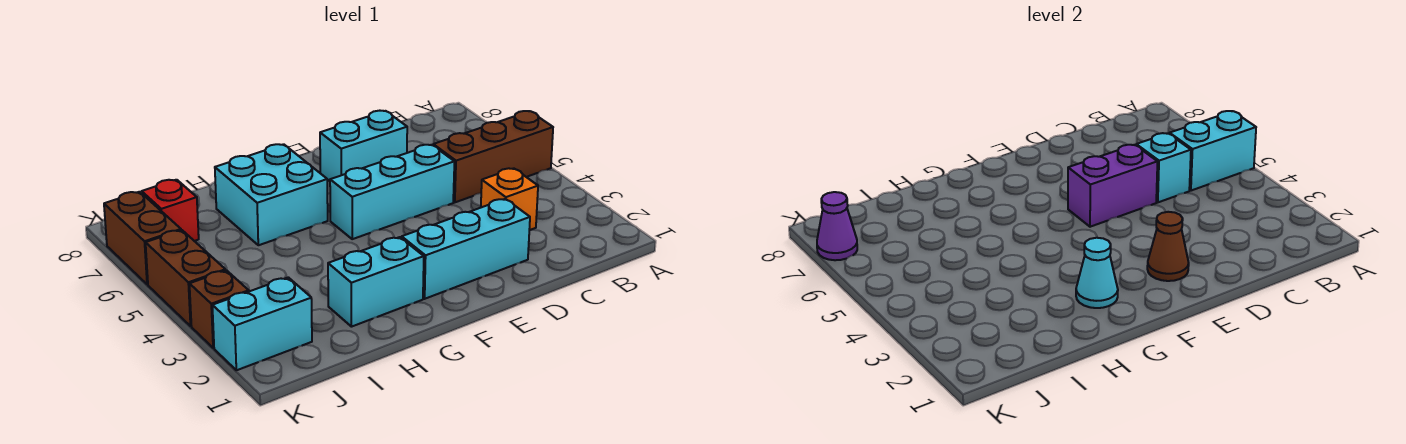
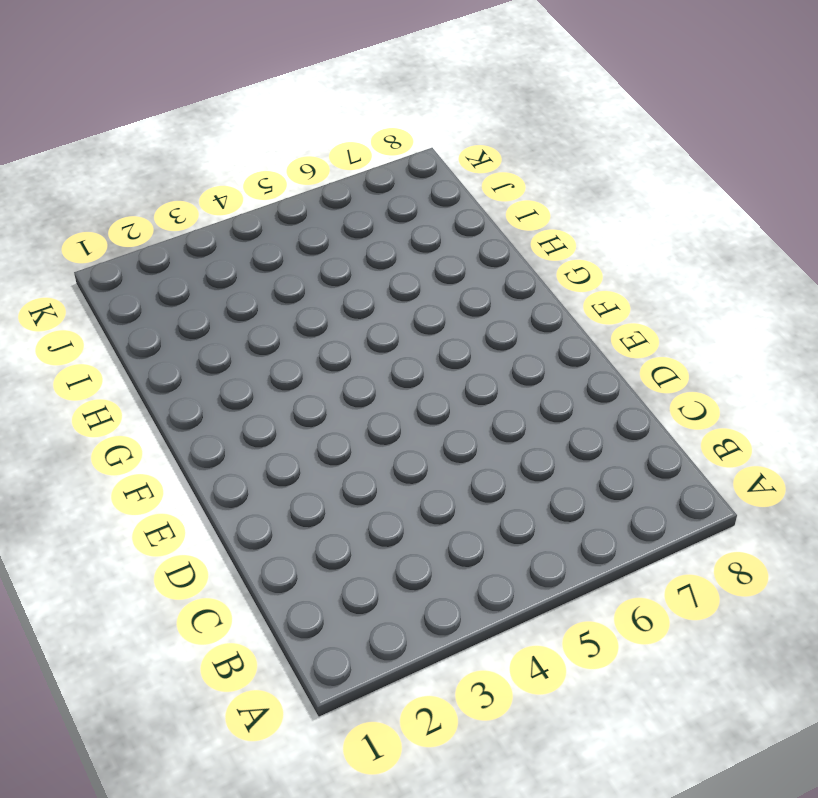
none -> brown 1x3 brick [433,111,553,202]
none -> orange 1x1 brick [481,168,538,230]
none -> cyan 1x3 brick [402,199,530,299]

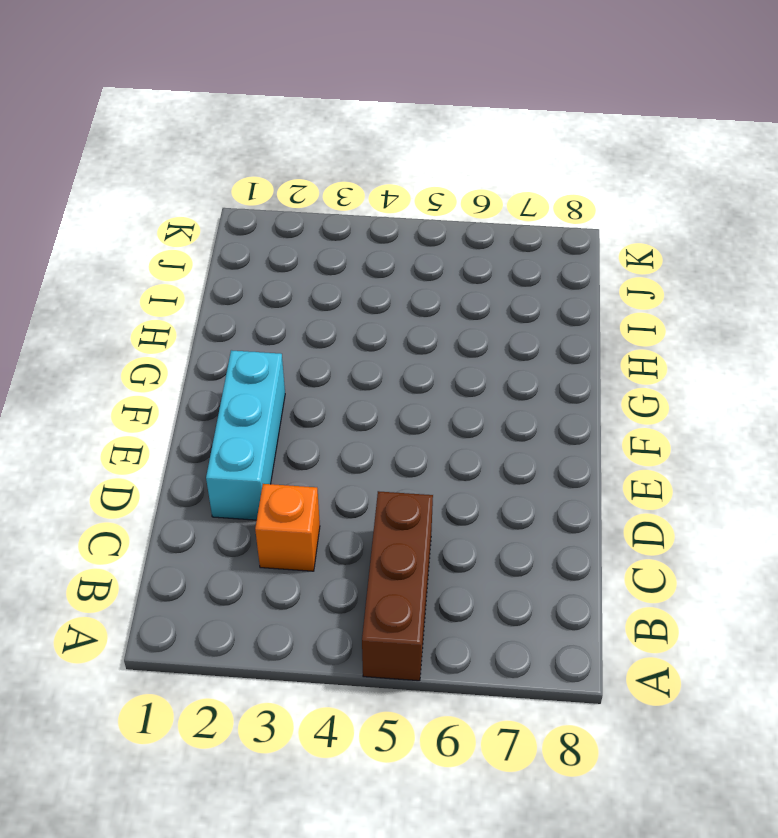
none -> cyan 1x3 brick [330,145,454,239]
none -> cyan 1x2 brick [320,111,407,181]
none -> cyan 1x2 brick [328,237,424,327]

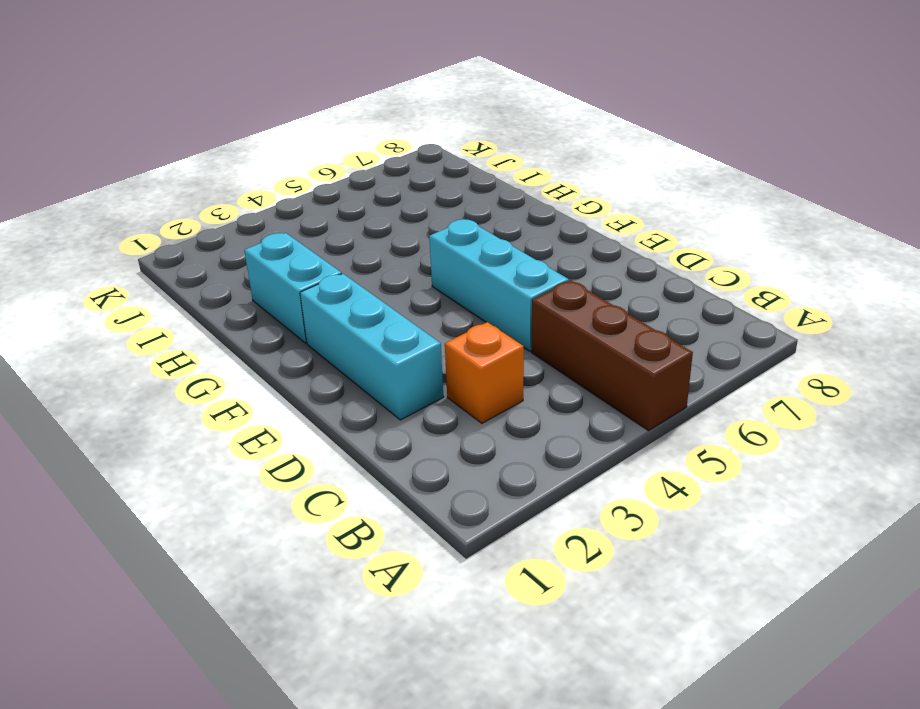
none -> cyan 1x2 brick [320,111,407,181]
none -> cyan 2x2 brick [215,144,328,245]
none -> cyan 1x2 brick [212,277,312,370]

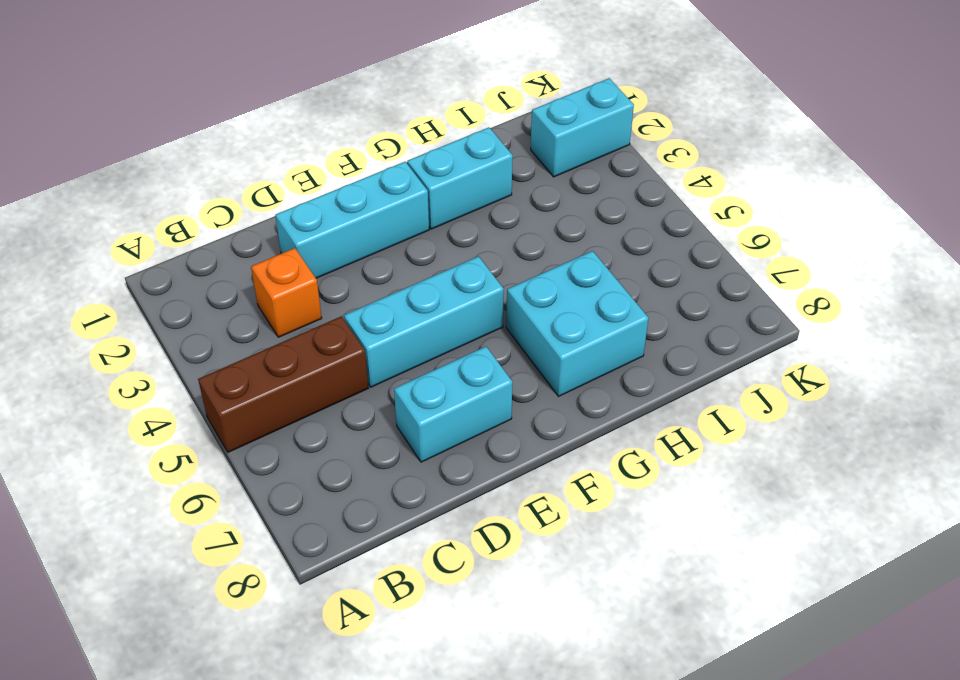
none -> red 1x1 brick [142,180,199,241]
none -> brown 1x1 brick [190,270,249,348]
none -> brown 1x2 brick [146,230,225,326]

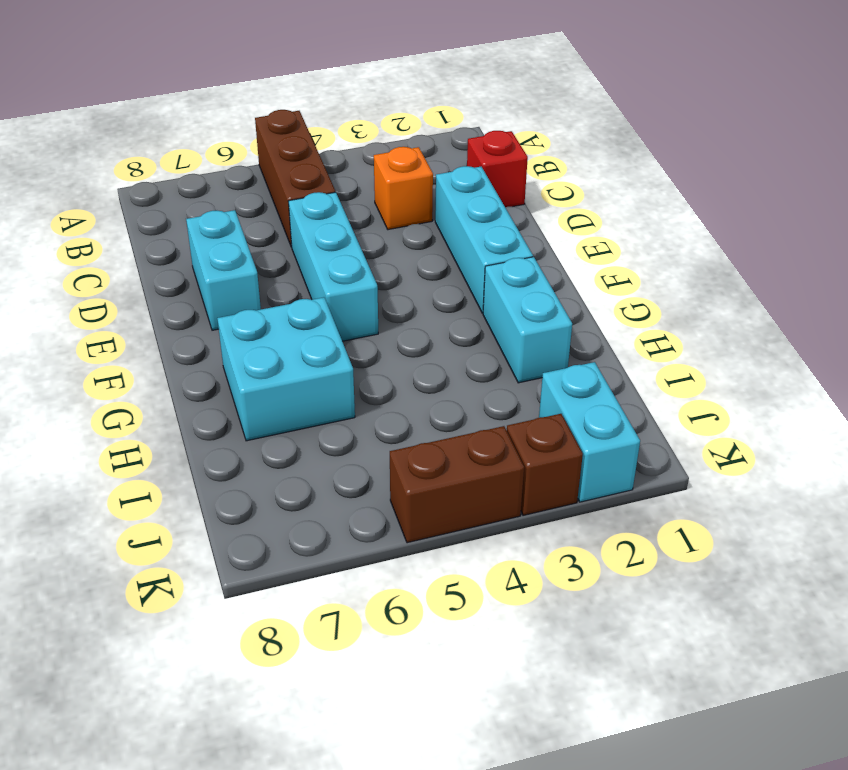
red 1x1 brick [467,131,528,207] -> red 1x1 brick moved to [142,180,199,241]
none -> brown 1x2 brick [104,192,181,284]
none -> cyan 1x2 brick [1170,111,1256,191]
none -> cyan 1x1 brick [1136,133,1191,202]

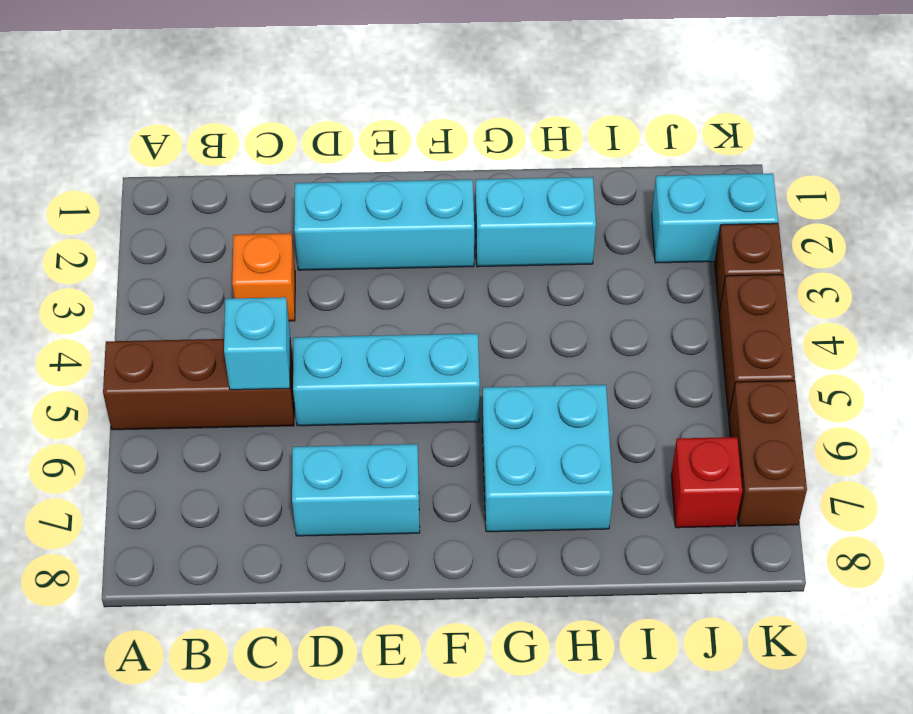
none -> cyan 1x2 brick [1170,111,1256,191]
none -> purple 1x2 brick [1068,145,1157,227]
none -> brown 1x1 cone [1147,212,1189,281]

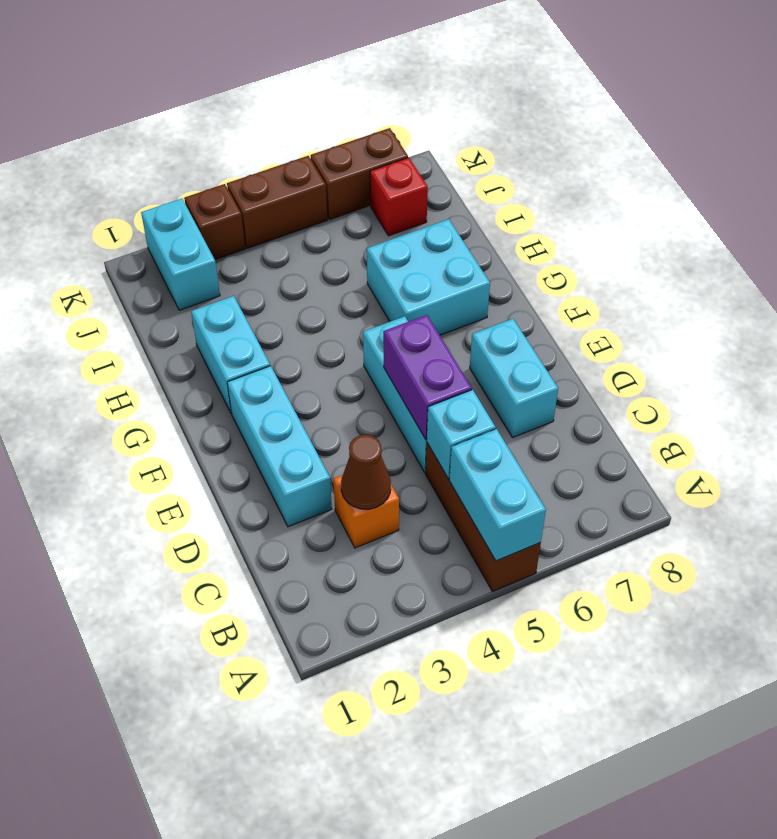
brown 1x1 cone [341,435,391,509] -> brown 1x1 cone moved to [1147,212,1189,281]
none -> cyan 1x1 cone [1076,237,1118,308]
none -> purple 1x1 cone [817,192,857,260]

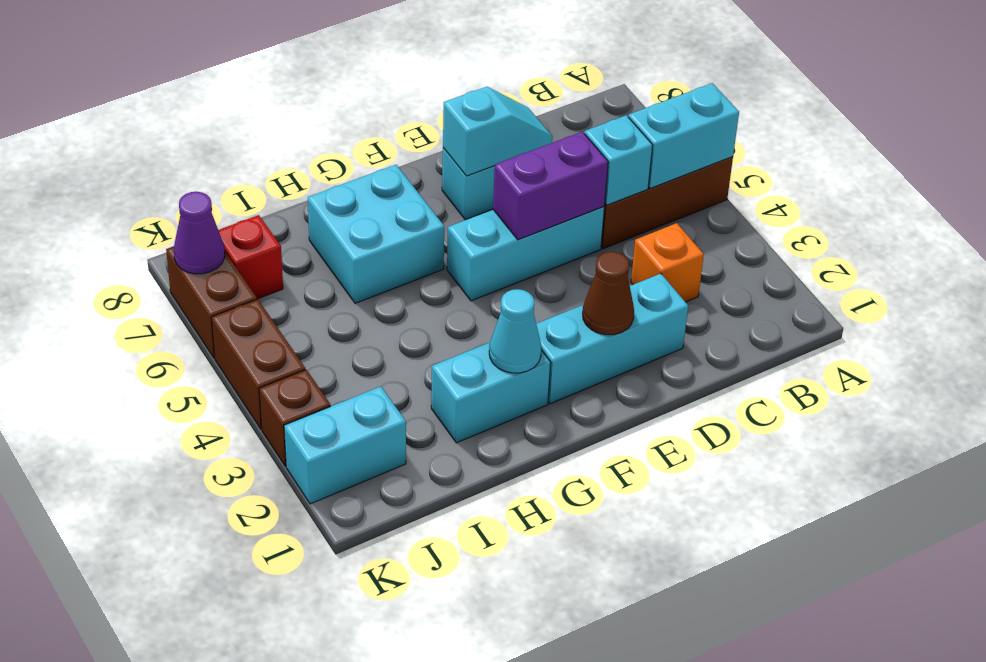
cyan 1x2 slope [443,87,552,176] -> none

